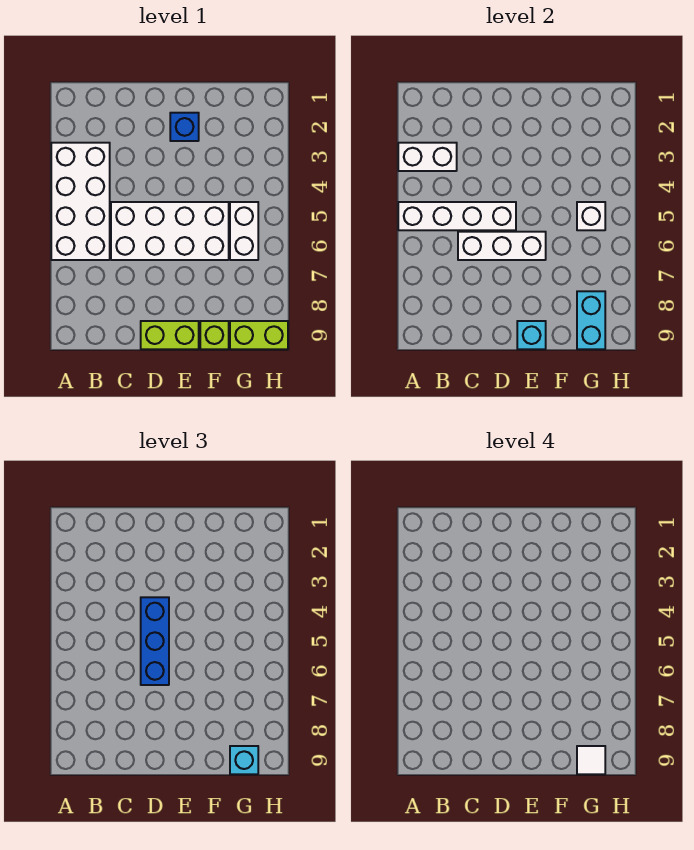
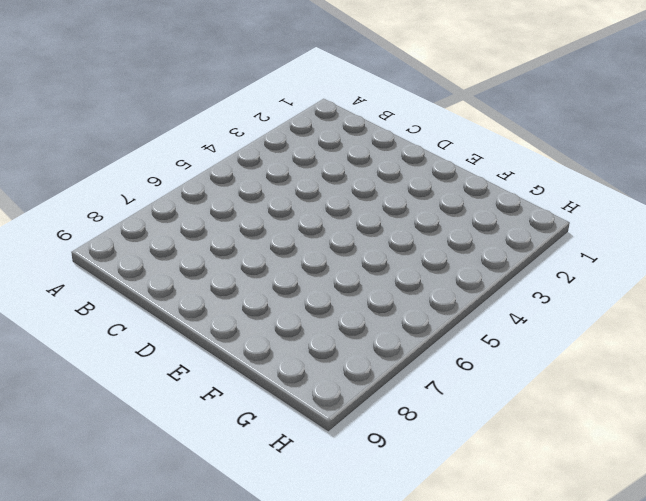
none -> white 2x4 brick [51,143,110,260]
none -> white 2x4 brick [111,202,229,260]
none -> lime 1x2 brick [141,321,199,349]

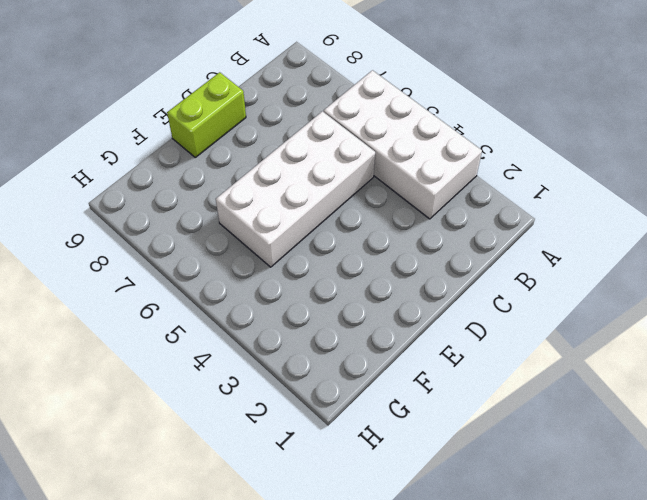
none -> blue 1x1 brick [170,113,199,141]
none -> lime 1x1 brick [200,321,229,349]
none -> white 1x2 brick [230,202,258,260]

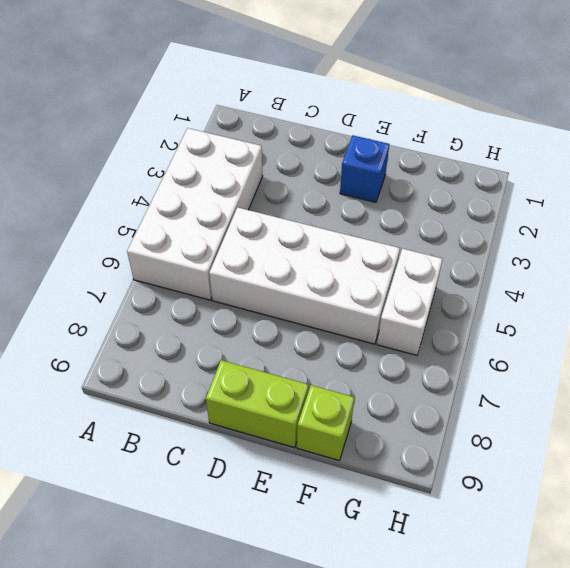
none -> lime 1x2 brick [230,321,288,349]
none -> white 1x2 brick [398,143,457,171]
none -> white 1x4 brick [398,202,516,230]

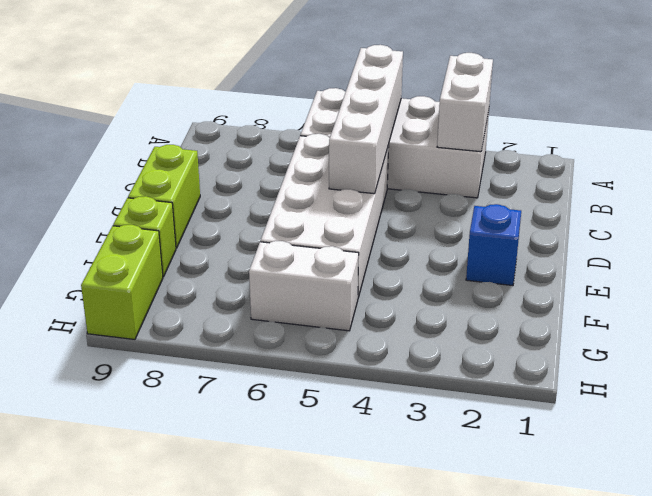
none -> white 1x3 brick [458,232,546,260]
none -> cyan 1x1 brick [517,321,546,349]
none -> white 1x1 brick [577,202,605,230]

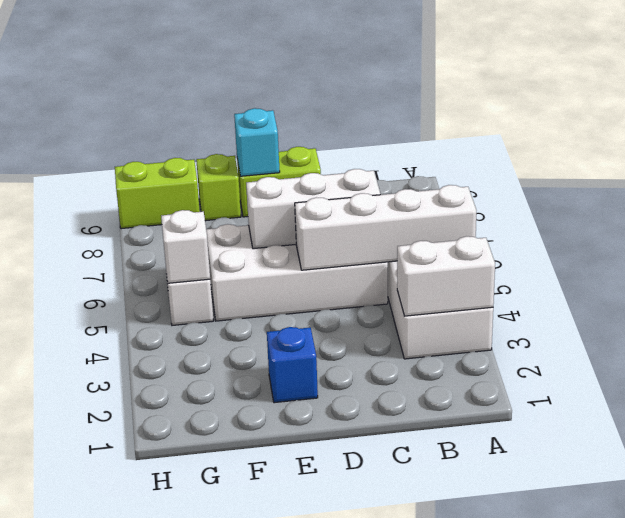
none -> cyan 1x2 brick [577,291,605,349]
none -> blue 1x3 brick [141,597,169,685]
none -> cyan 1x1 brick [230,746,258,774]

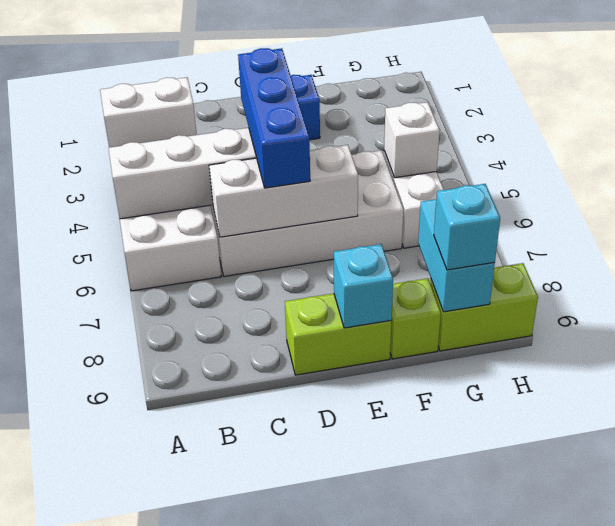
none -> white 1x1 tile [577,746,605,774]

